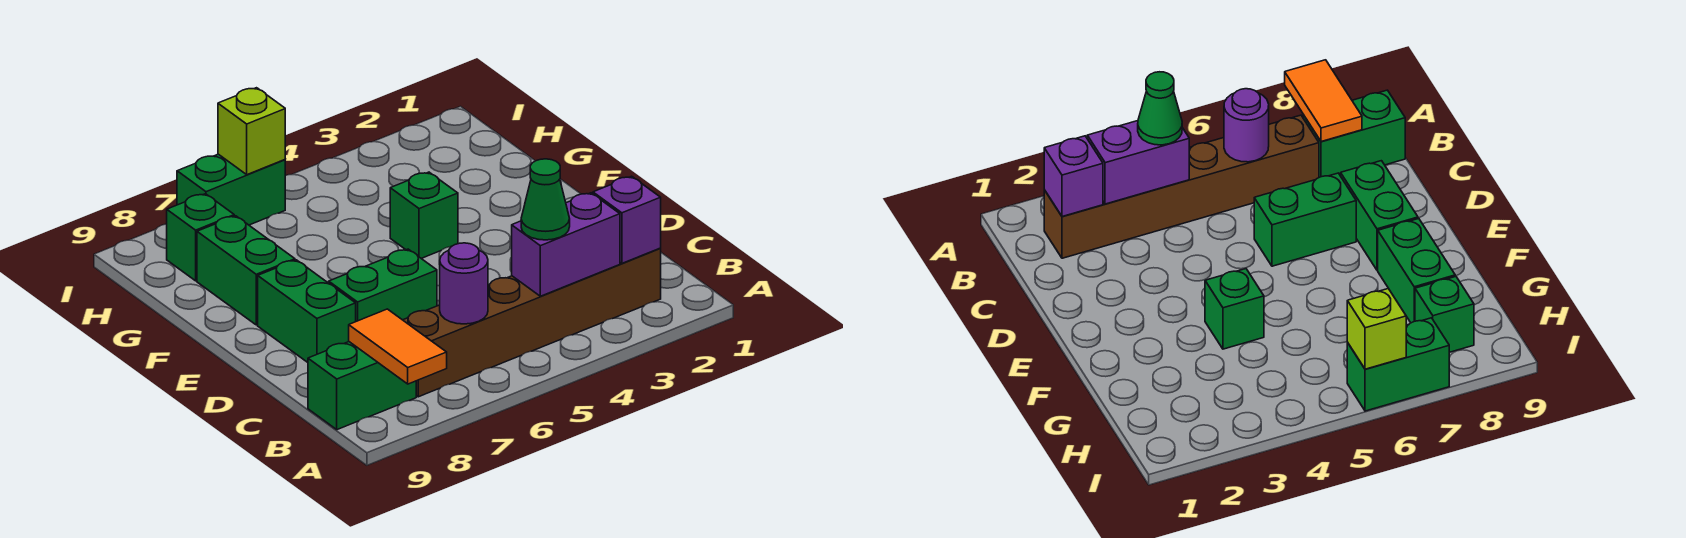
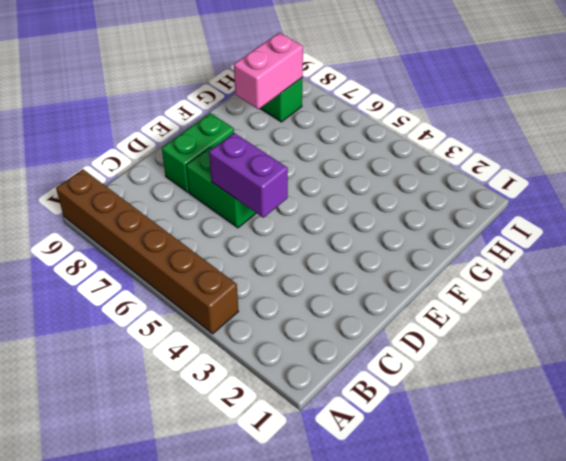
brown 1x6 brick [56,169,239,334] -> brown 1x6 brick moved to [403,248,661,397]
purple 1x2 brick [209,133,288,218] -> purple 1x2 brick moved to [512,193,620,296]
pink 1x2 brick [234,33,303,109] -> none
none -> green 1x2 brick [308,342,416,430]
none -> green 1x1 brick [390,172,458,258]
none -> green 1x2 brick [197,216,295,325]

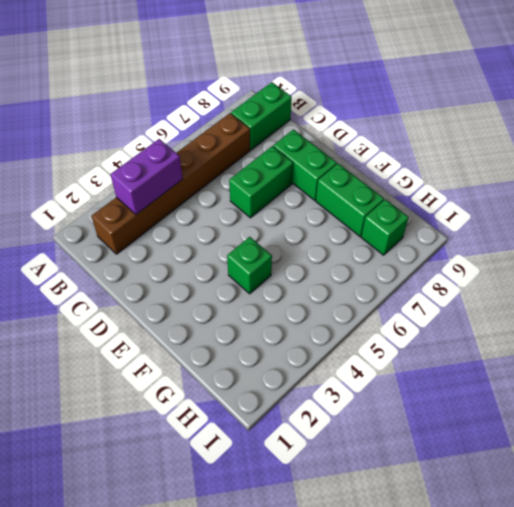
none -> green 1x2 brick [177,154,285,225]
none -> orange 1x2 tile [349,309,447,384]
none -> purple 1x1 brick [593,176,661,263]

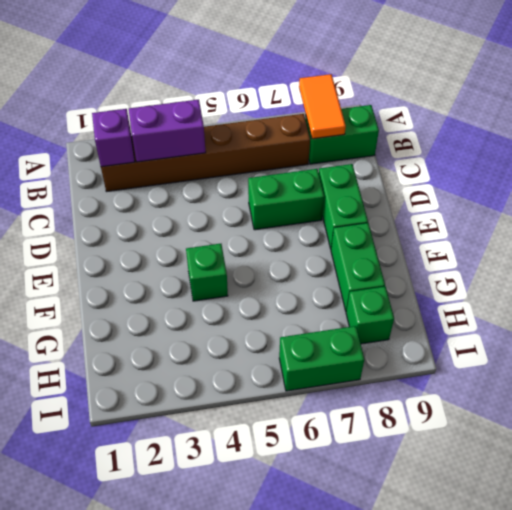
none -> purple 1x1 round brick [440,243,488,324]
none -> lime 1x1 brick [218,88,285,175]
none -> green 1x1 cone [521,159,570,240]

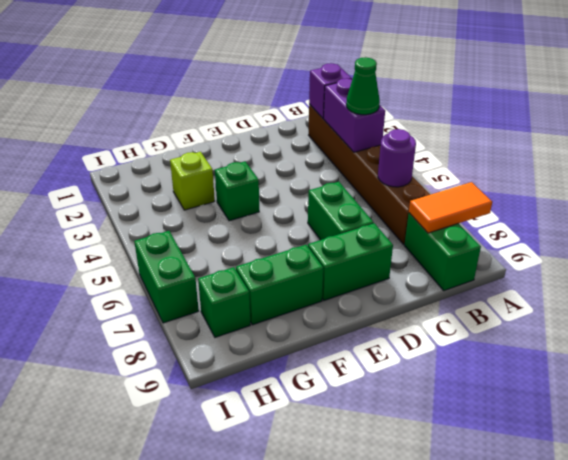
lime 1x1 brick [170,152,215,210] -> lime 1x1 brick moved to [218,88,285,175]

